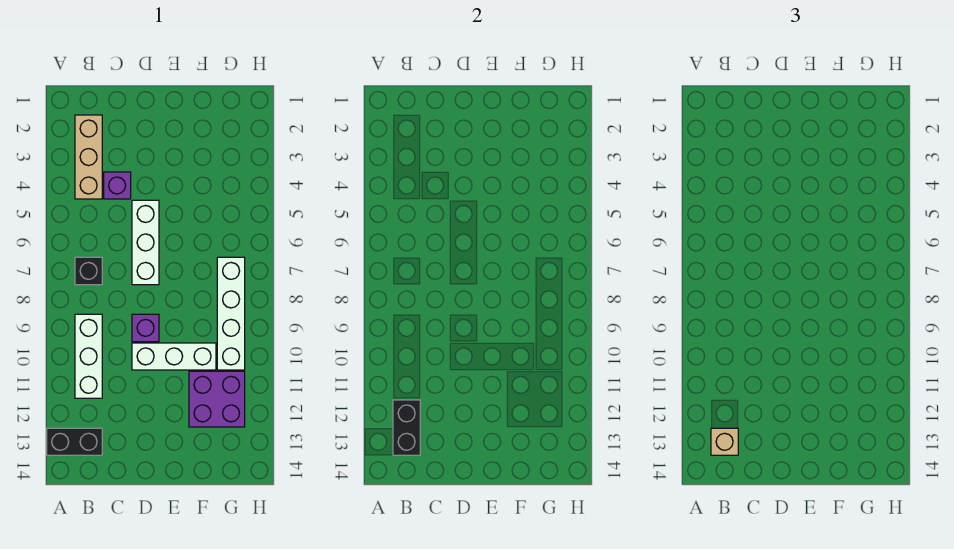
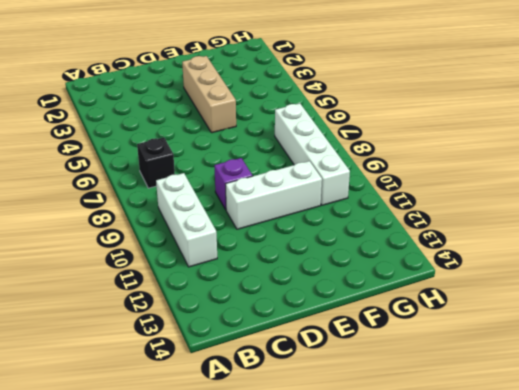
tan 1x3 brick [182,56,236,133] -> tan 1x3 brick moved to [75,115,102,199]
none -> black 1x2 brick [47,428,102,455]
none -> purple 1x1 brick [104,172,131,199]
none -> white 1x3 brick [132,200,159,285]

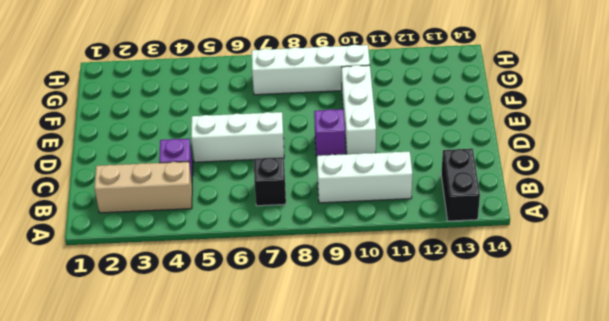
none -> purple 2x2 brick [189,371,245,427]
none -> black 1x2 brick [393,400,420,455]
none -> tan 1x1 brick [711,428,738,455]

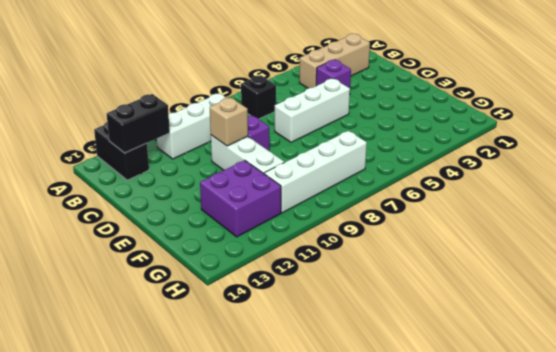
tan 1x1 brick [210,97,248,146] -> tan 1x1 brick moved to [711,428,738,455]

